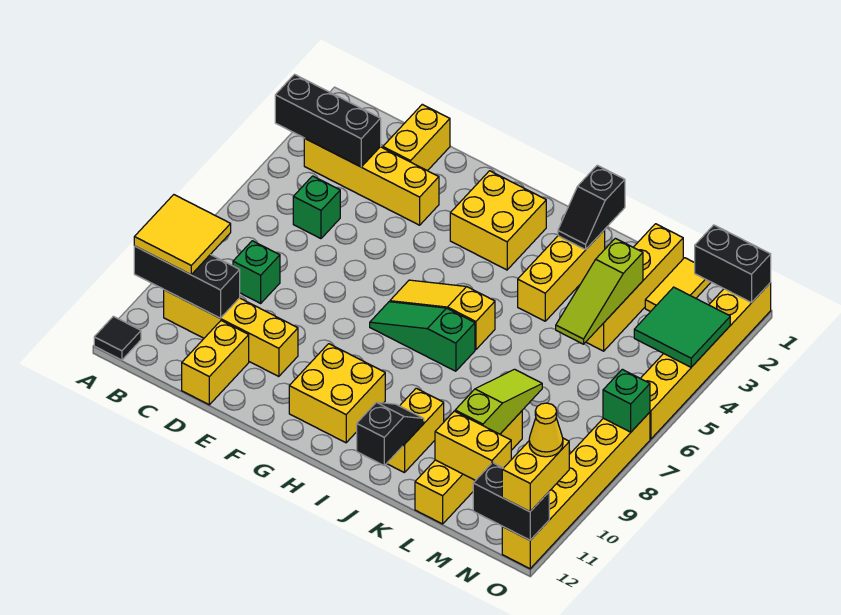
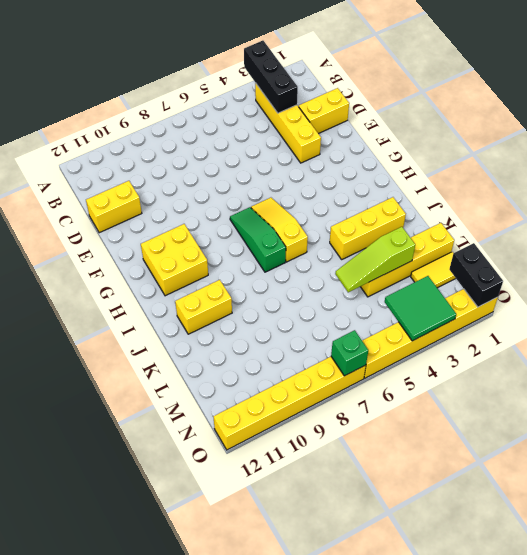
none -> black 1x1 tile [94,316,141,360]
none -> yellow 1x4 brick [164,290,298,377]
none -> green 1x1 brick [293,176,340,239]
none -> green 1x1 brick [233,241,280,303]

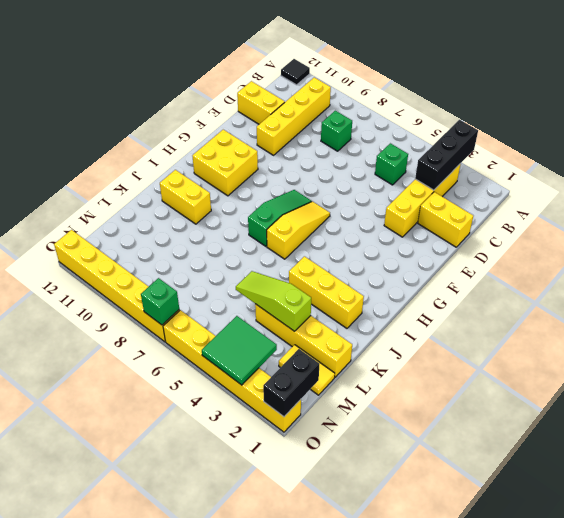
none -> yellow 2x2 brick [450,171,546,270]
none -> yellow 1x4 brick [415,411,522,524]
none -> black 1x3 brick [134,246,240,318]
none -> black 1x2 slope [558,165,625,250]

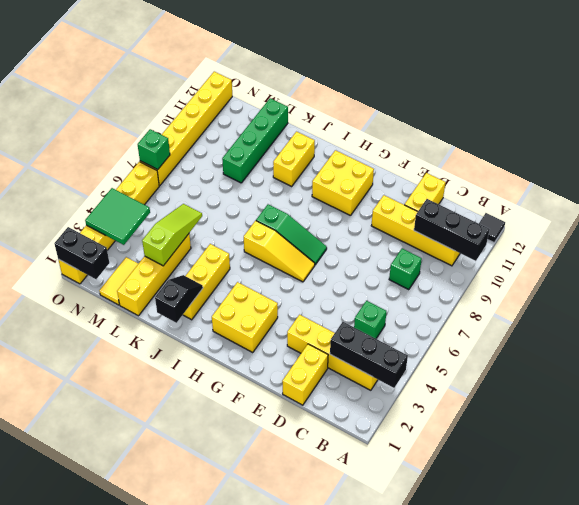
green 1x4 brick [222,98,288,183] -> yellow 1x4 brick [415,411,522,524]
none -> black 1x2 slope [357,402,424,465]
none -> lime 1x3 slope [455,369,542,434]
none -> yellow 1x2 brick [435,411,511,481]
none -> black 1x2 brick [473,463,549,540]

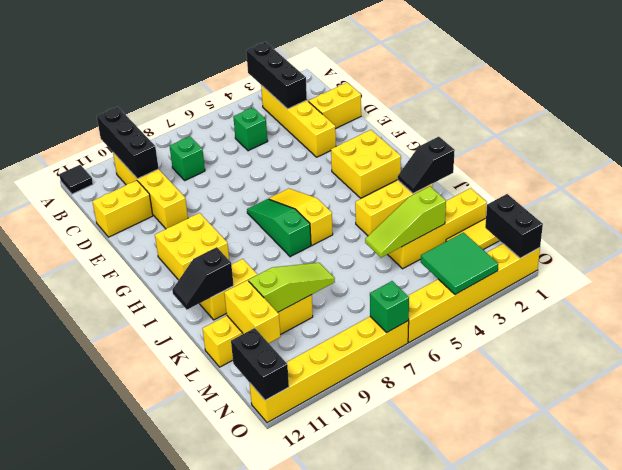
black 1x2 slope [172,247,234,310] -> black 1x2 slope turned to [357,402,424,465]
none -> yellow 2x2 tile [134,195,231,275]
none -> yellow 1x2 brick [502,438,569,512]
none -> yellow 1x1 cone [529,403,563,457]

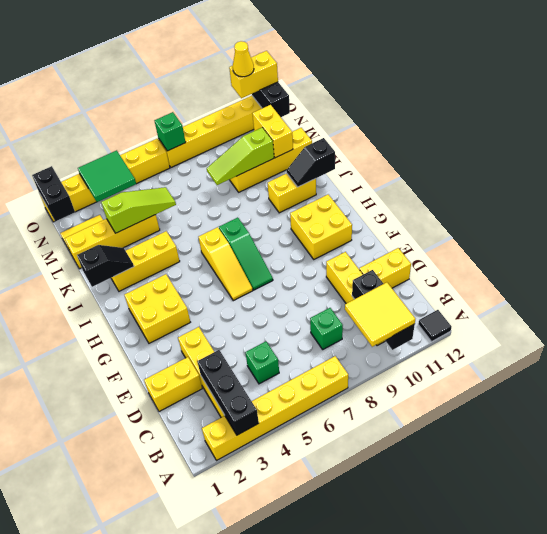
yellow 1x6 brick [202,356,348,460] -> none

